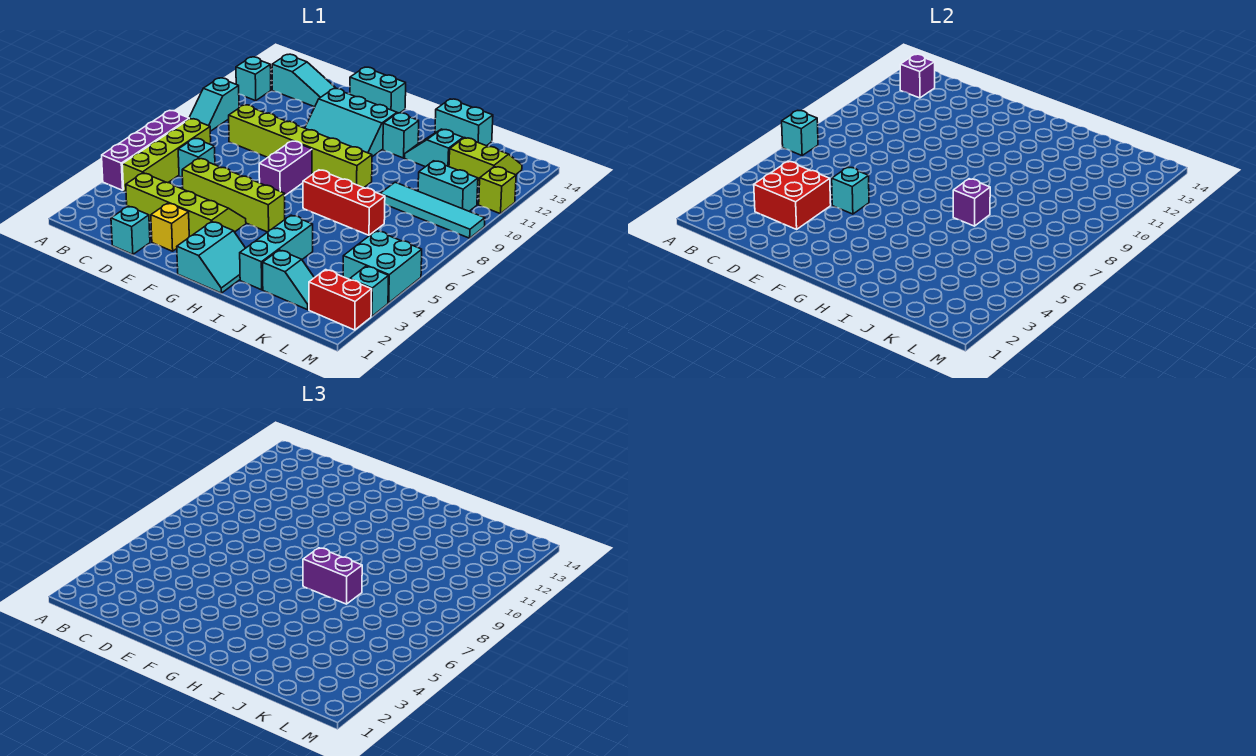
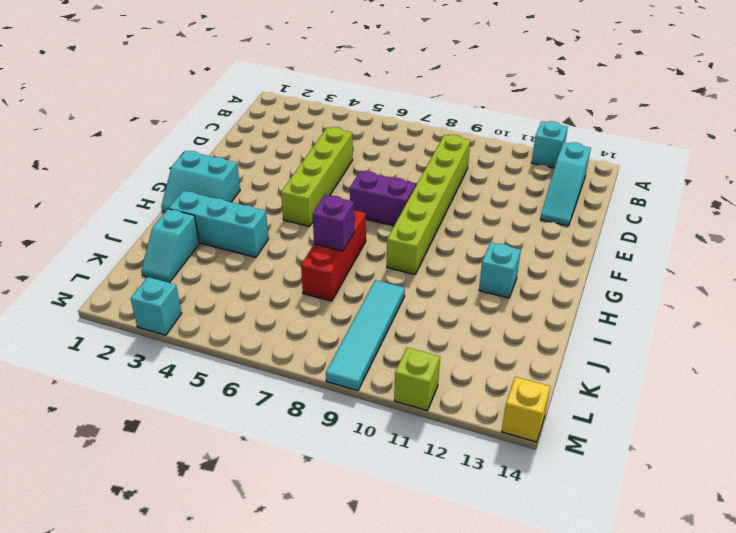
yellow 1x1 brick [502,377,550,442] -> yellow 1x1 brick moved to [151,203,189,251]
none -> purple 1x4 brick [102,111,189,190]
none -> cyan 1x2 slope [189,78,239,131]
none -> lime 1x4 brick [122,119,211,192]
none -> lime 2x4 slope [126,173,246,236]

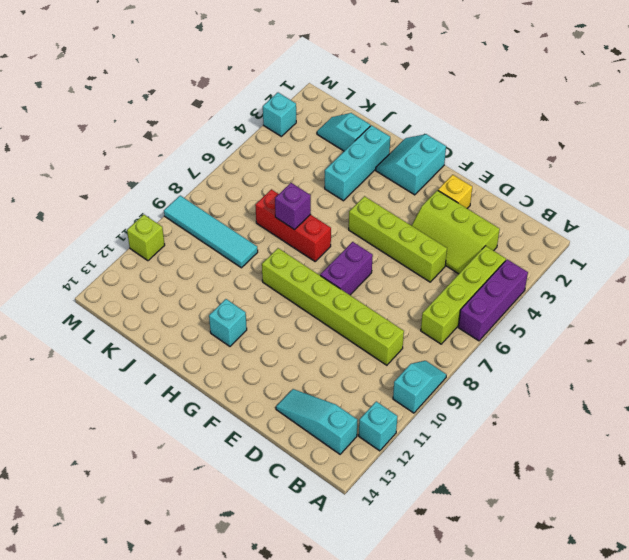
purple 1x3 brick [458,259,528,341] -> purple 1x4 brick [102,111,189,190]
lime 2x3 slope [411,190,500,274] -> lime 2x4 slope [126,173,246,236]
none -> cyan 1x1 brick [178,138,215,177]
none -> cyan 1x1 brick [111,206,150,255]
none -> cyan 2x3 slope [305,89,397,157]
none -> cyan 1x2 brick [350,67,406,113]

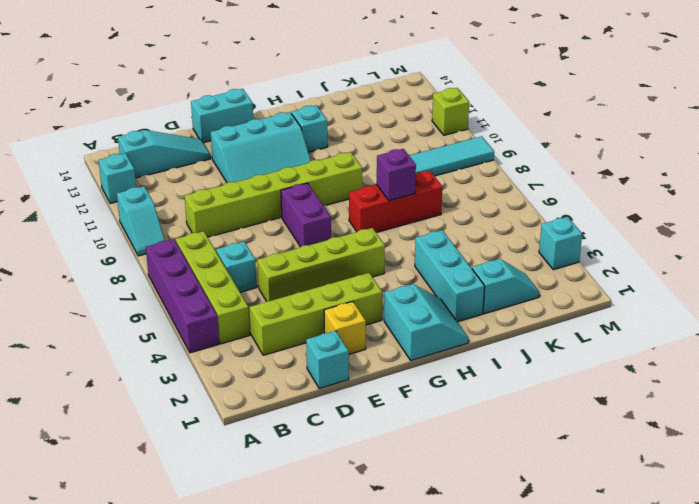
none -> cyan 1x2 slope [405,129,463,167]
none -> cyan 1x2 brick [435,99,493,146]
none -> cyan 1x2 brick [418,161,478,211]
none -> lime 2x2 slope [449,138,522,187]

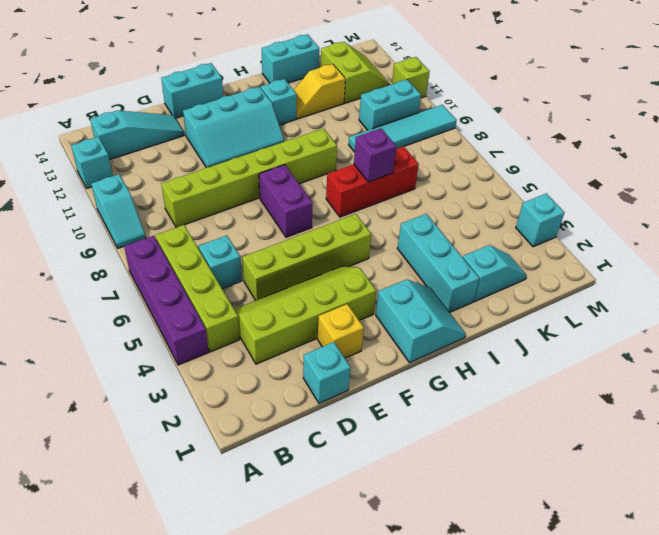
yellow 1x2 slope [294,64,345,119] -> cyan 1x2 slope [405,129,463,167]
lime 2x2 slope [321,42,390,103] -> lime 2x2 slope turned to [449,138,522,187]
none -> red 1x2 brick [309,270,372,330]
none -> cyan 2x2 brick [343,231,422,303]
none -> cyan 1x1 brick [782,111,818,155]
none -> purple 1x1 brick [900,54,935,98]

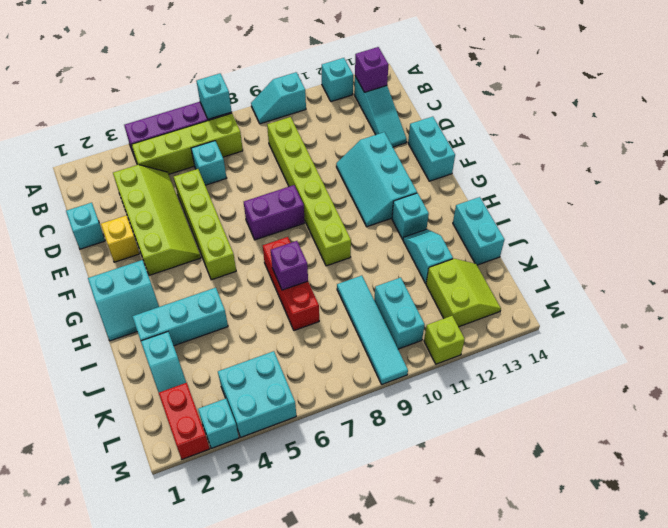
none -> red 2x2 brick [754,161,831,229]
none -> cyan 1x1 brick [832,167,869,214]
none -> purple 1x2 brick [303,548,362,604]

